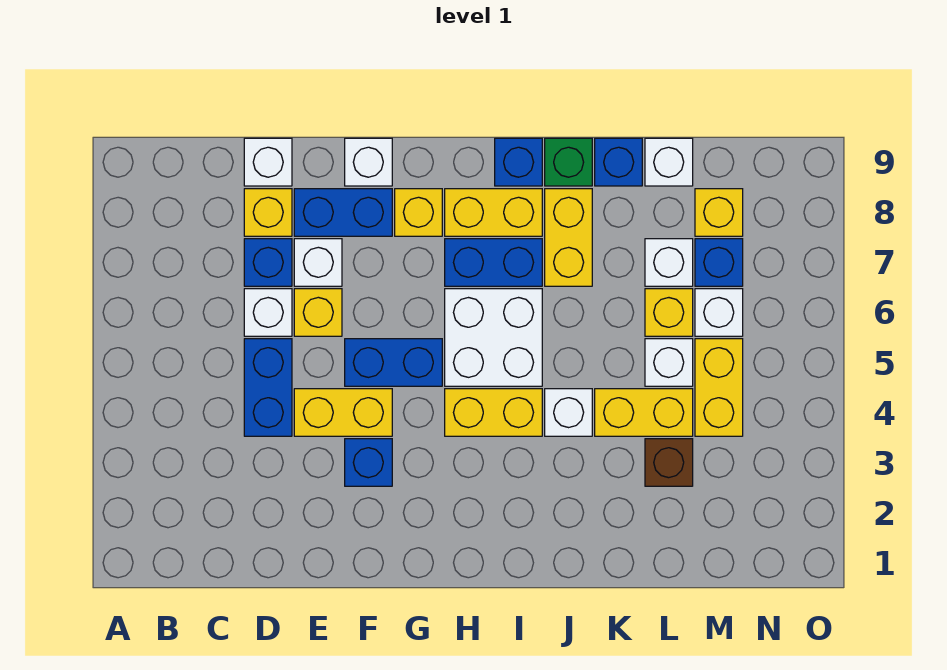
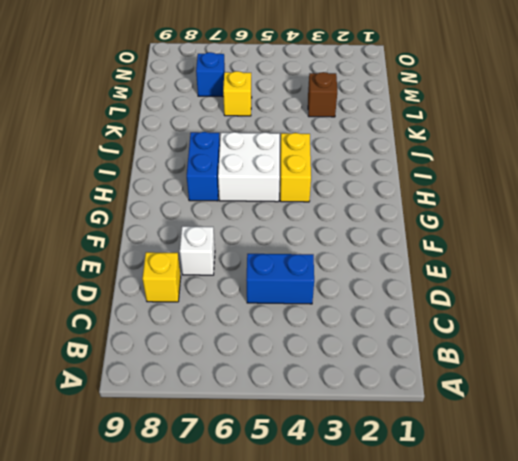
none -> white 1x1 brick [244,289,292,336]
none -> blue 1x1 brick [244,239,292,286]
none -> white 1x1 brick [244,138,292,186]
none -> yellow 1x2 brick [294,389,392,436]

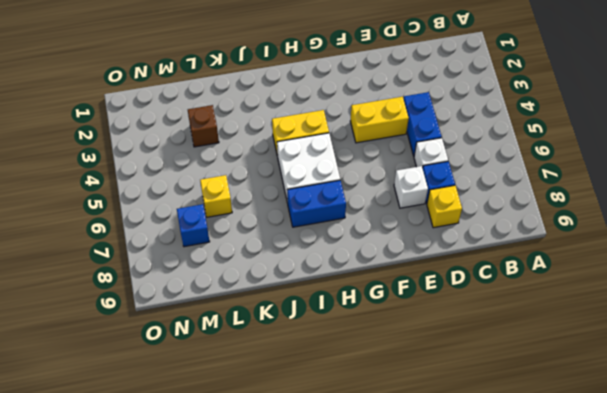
none -> white 1x1 brick [244,138,292,186]
none -> yellow 1x1 brick [294,289,342,336]
none -> blue 1x2 brick [294,189,392,236]
none -> blue 1x1 brick [345,439,392,486]

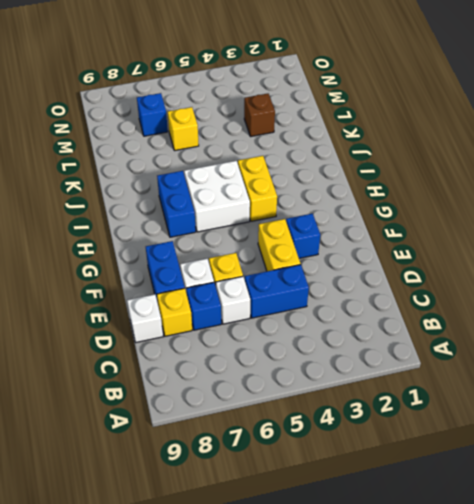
none -> blue 1x2 brick [345,339,442,386]
none -> white 1x1 brick [345,138,392,186]
none -> yellow 1x1 brick [395,189,442,236]
none -> yellow 1x2 brick [445,189,542,236]

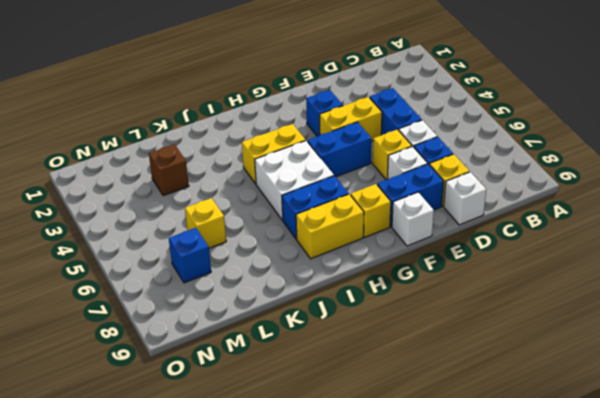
none -> blue 1x1 brick [495,138,542,186]
none -> white 1x1 brick [545,389,592,436]
none -> yellow 1x2 brick [545,189,592,286]
none -> green 1x1 brick [545,138,592,186]

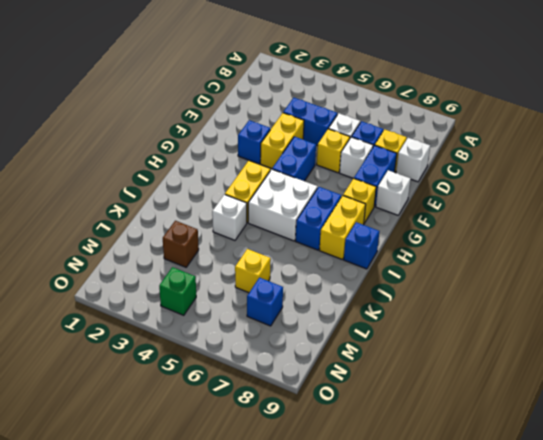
green 1x1 brick [159,267,196,315] -> green 1x1 brick moved to [545,138,592,186]
none -> yellow 1x2 brick [545,189,592,286]
none -> yellow 1x2 brick [595,389,693,436]
none -> blue 1x1 brick [595,138,642,186]
none -> white 1x1 brick [645,339,693,386]

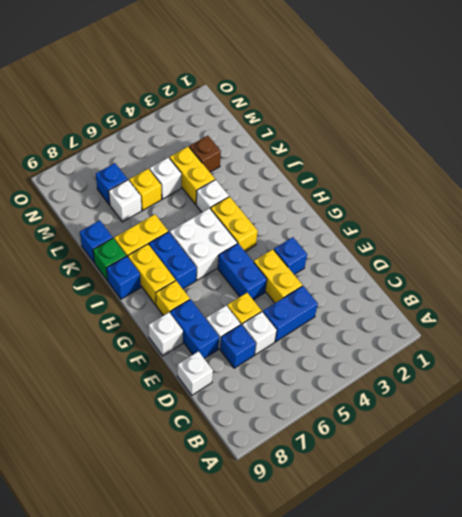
none -> yellow 1x1 brick [244,189,292,236]
none -> white 1x1 brick [645,138,693,186]
none -> yellow 1x2 brick [695,339,743,436]
none -> white 1x1 brick [695,289,743,336]

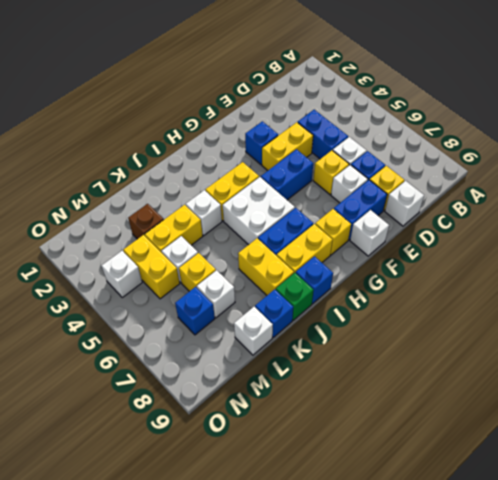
white 1x1 brick [102,251,142,298] -> white 1x1 brick moved to [695,289,743,336]
none -> yellow 1x1 brick [695,189,743,236]

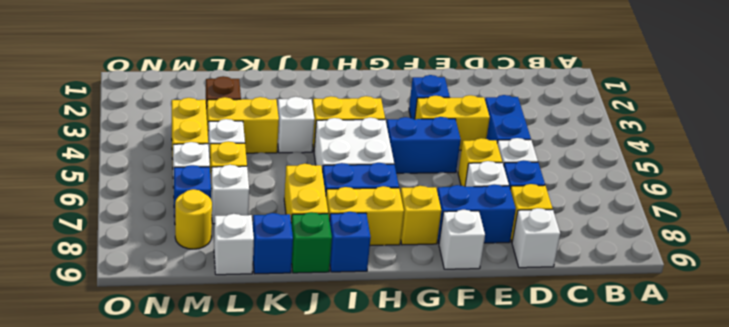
yellow 1x1 round brick [175,189,212,249] -> yellow 1x1 brick [695,189,743,236]

